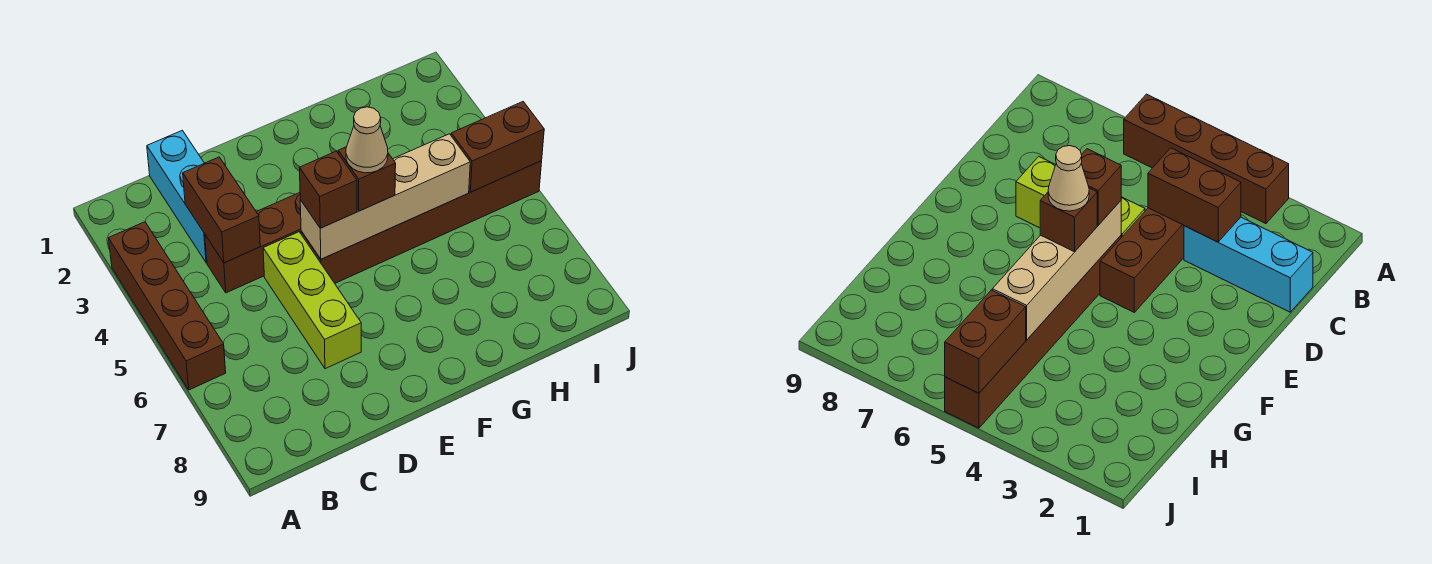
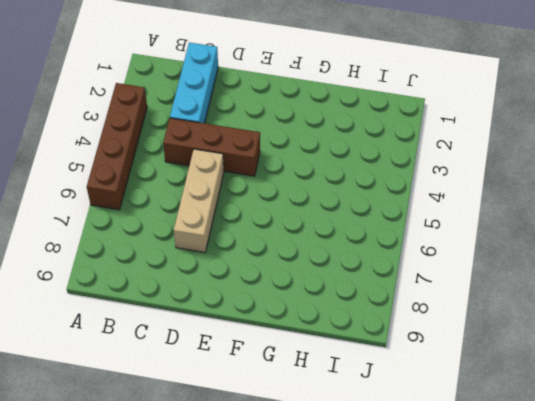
tan 1x3 brick [174,149,224,252] -> lime 1x3 brick [263,232,361,369]
none -> brown 1x6 brick [301,161,542,283]
none -> brown 1x2 brick [183,157,260,263]

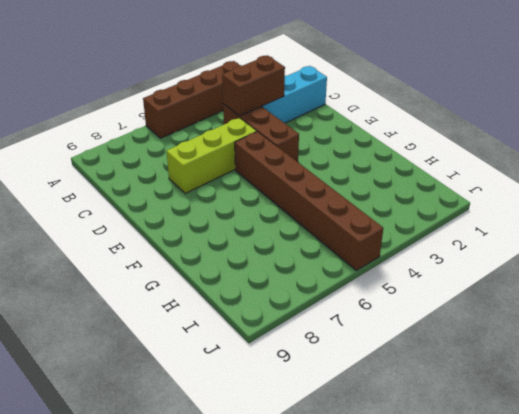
none -> tan 1x4 brick [300,134,470,259]
none -> brown 1x2 brick [451,102,544,192]

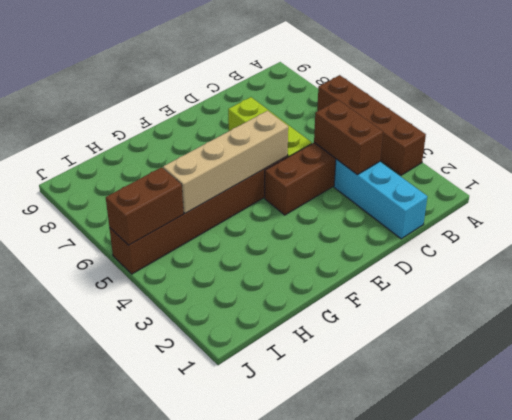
none -> brown 1x1 brick [300,151,357,228]
none -> brown 1x1 brick [338,147,396,211]

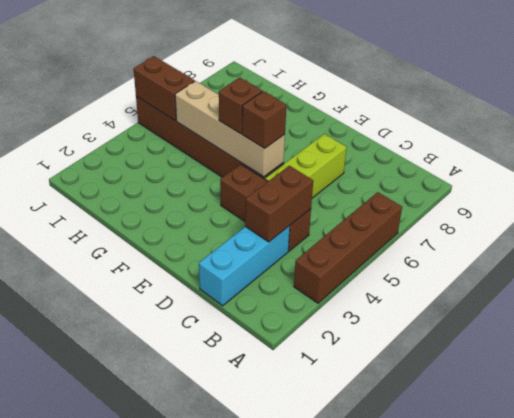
none -> tan 1x1 cone [346,107,388,173]

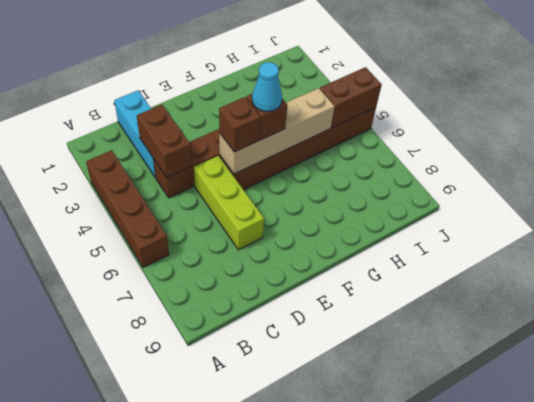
cyan 1x1 cone [252,62,282,112] -> tan 1x1 cone [346,107,388,173]

